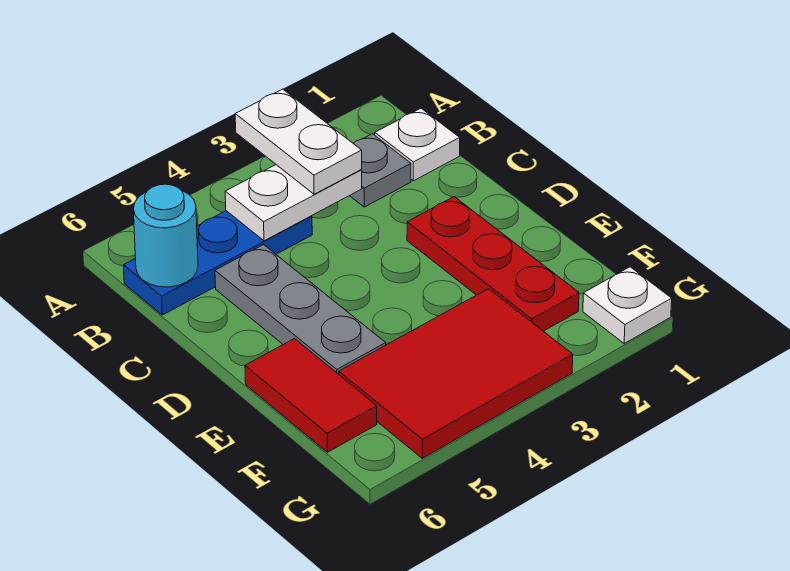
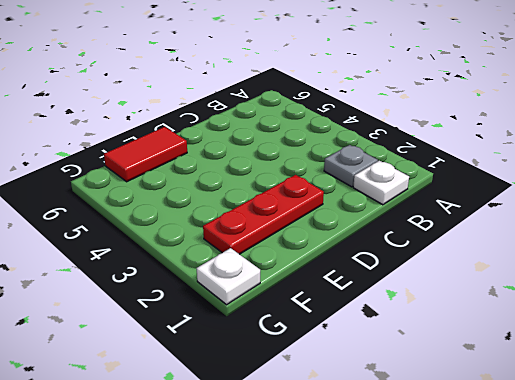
none -> blue 1x3 plate [124,211,312,315]
none -> grey 1x3 plate [215,245,386,374]

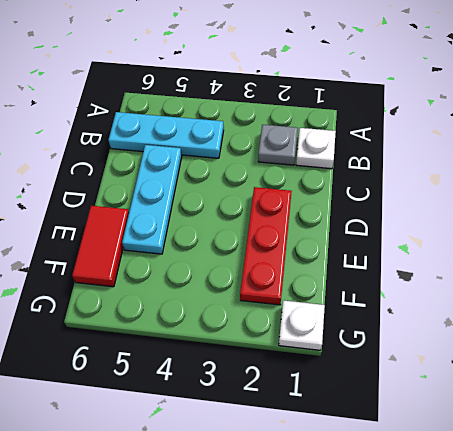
cyan 1x3 plate [108,112,224,158] -> blue 1x3 plate [124,211,312,315]
cyan 1x3 plate [122,145,182,254] -> grey 1x3 plate [215,245,386,374]
none -> red 2x3 tile [339,289,573,458]
none -> white 1x2 plate [225,165,362,241]

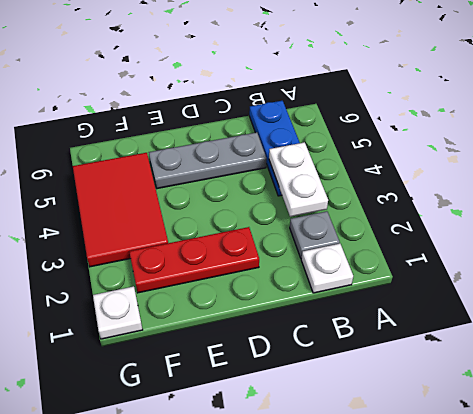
none -> red 1x2 tile [245,339,377,452]
none -> cyan 1x1 round brick [133,184,198,287]

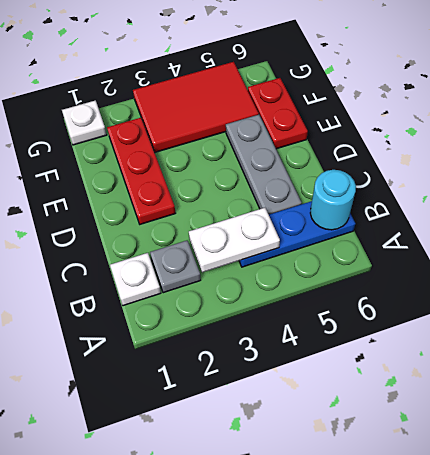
red 1x2 plate [248,78,308,149] -> red 1x2 tile [245,339,377,452]
none -> white 1x2 plate [235,89,362,194]

